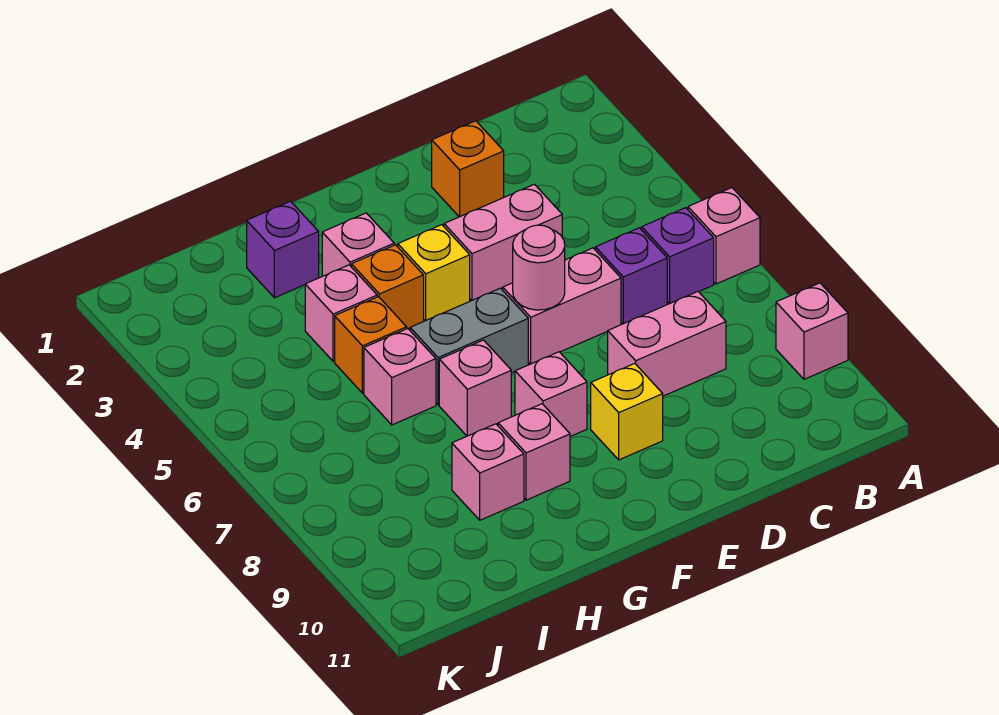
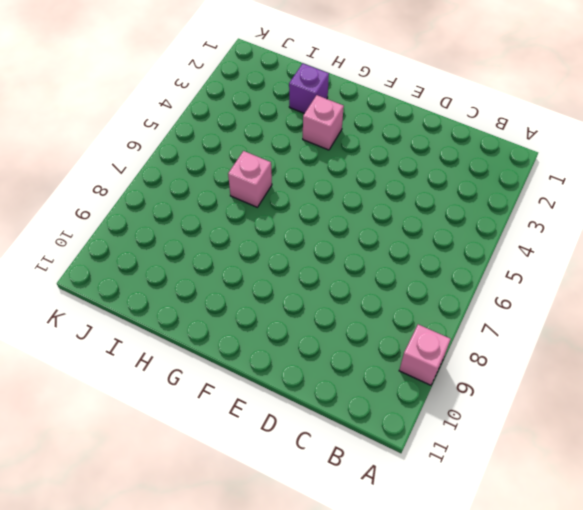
none -> pink 1x1 brick [688,188,760,284]
none -> purple 1x1 brick [642,208,714,304]
none -> purple 1x1 brick [595,228,667,324]

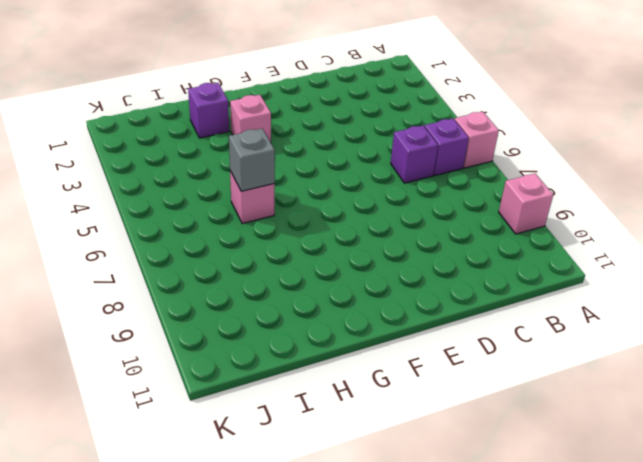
grey 1x1 brick [229,129,275,191] -> none
none -> pink 1x2 brick [608,292,726,396]
none -> orange 1x1 brick [432,121,504,217]
none -> pink 1x2 brick [444,184,562,301]

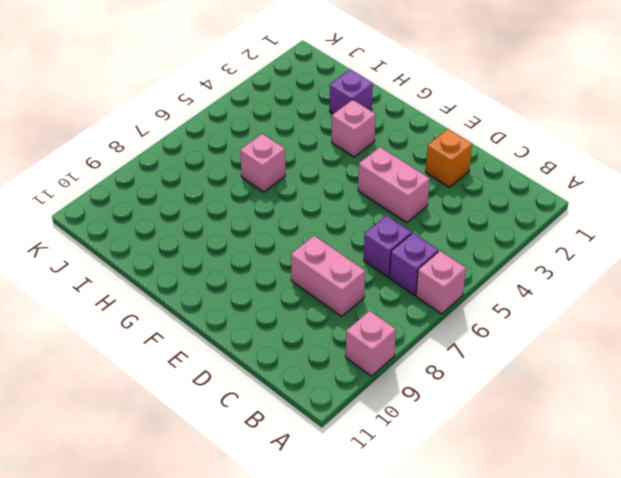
none -> pink 1x2 brick [503,248,621,364]
none -> yellow 1x1 brick [591,363,663,460]
none -> yellow 1x1 brick [398,225,470,321]

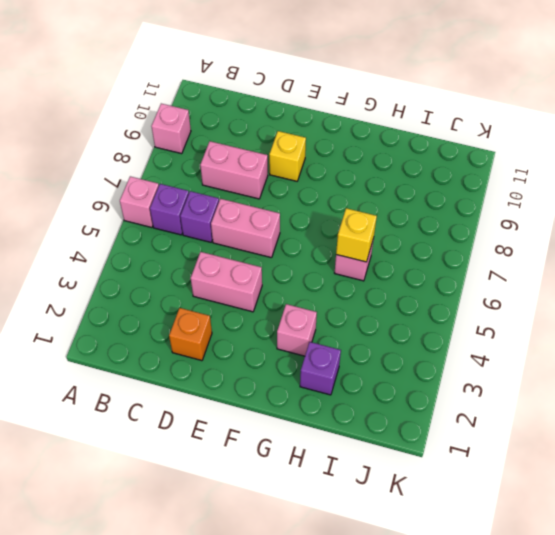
yellow 1x1 brick [336,208,377,262] -> yellow 1x1 brick moved to [398,225,470,321]
none -> grey 1x2 brick [410,288,528,405]
none -> pink 1x1 brick [515,352,587,437]
none -> orange 1x1 brick [352,245,424,329]

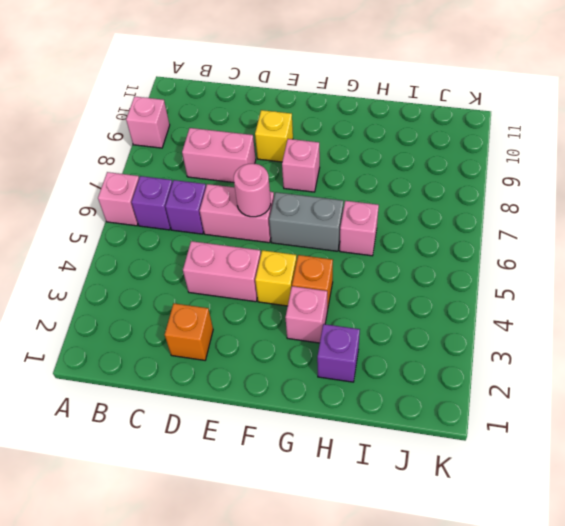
none -> pink 1x1 brick [439,340,511,436]
none -> pink 1x1 brick [498,404,570,500]
none -> pink 1x1 brick [305,265,377,361]

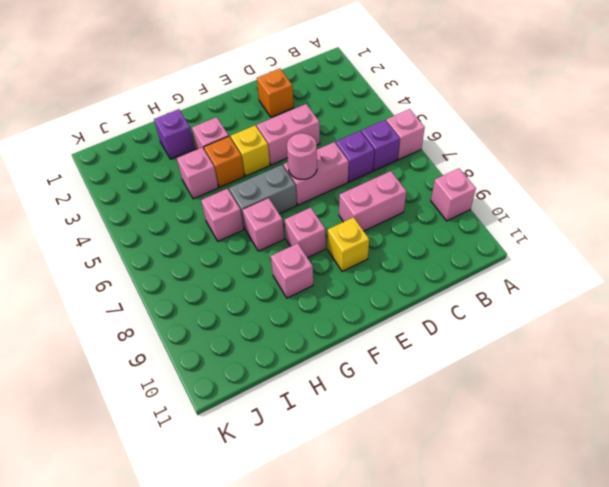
none -> orange 1x1 brick [335,297,407,393]
none -> pink 1x1 brick [452,424,524,520]

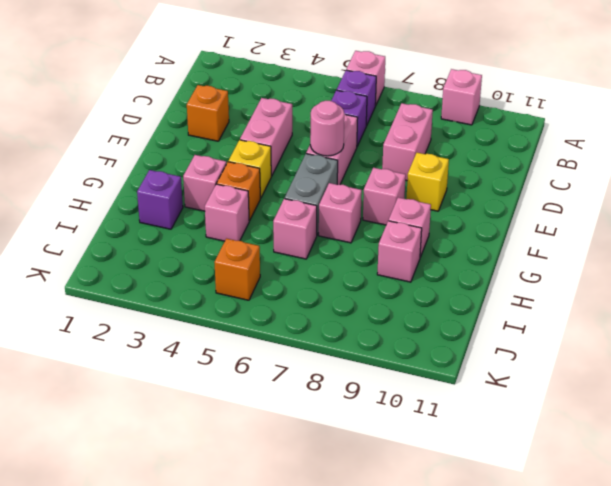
orange 1x1 brick [214,239,260,300] -> orange 1x1 brick moved to [335,297,407,393]

